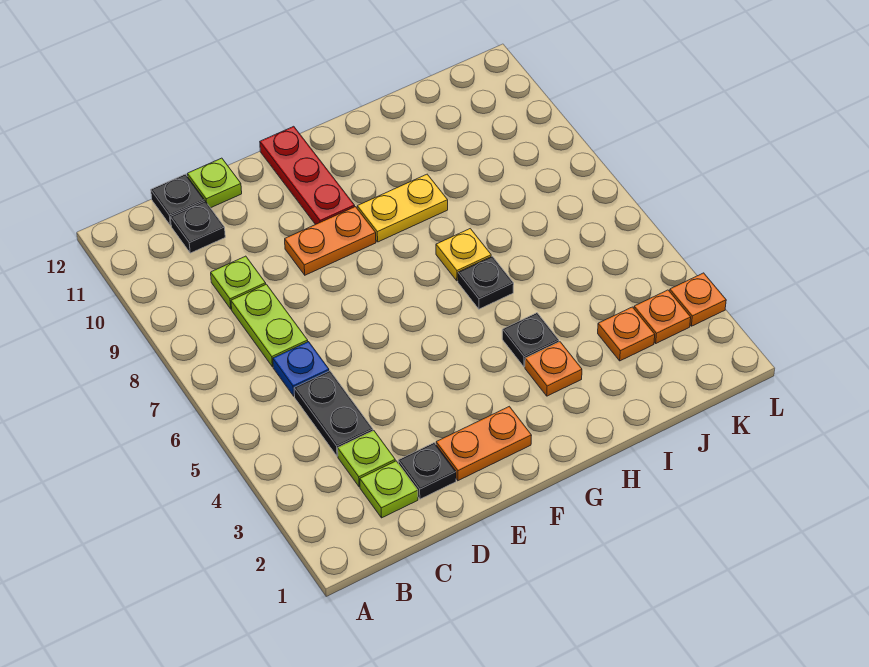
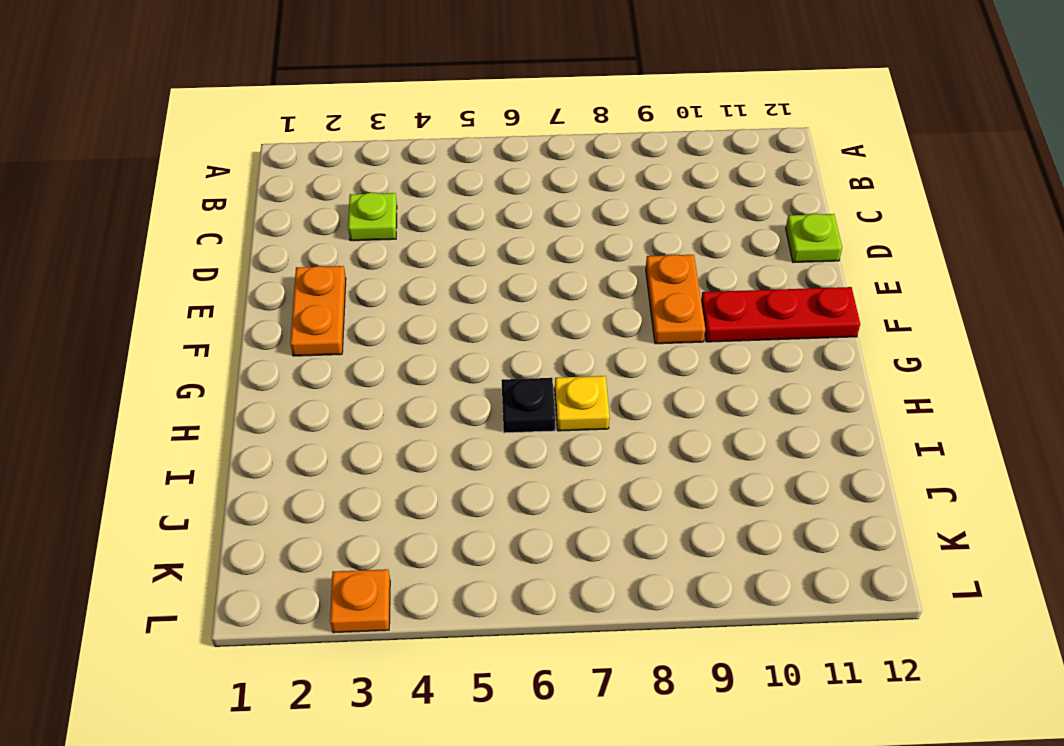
none -> lime 1x1 plate [360,461,418,518]
none -> black 1x2 plate [294,371,373,456]
none -> blue 1x1 plate [273,342,329,396]

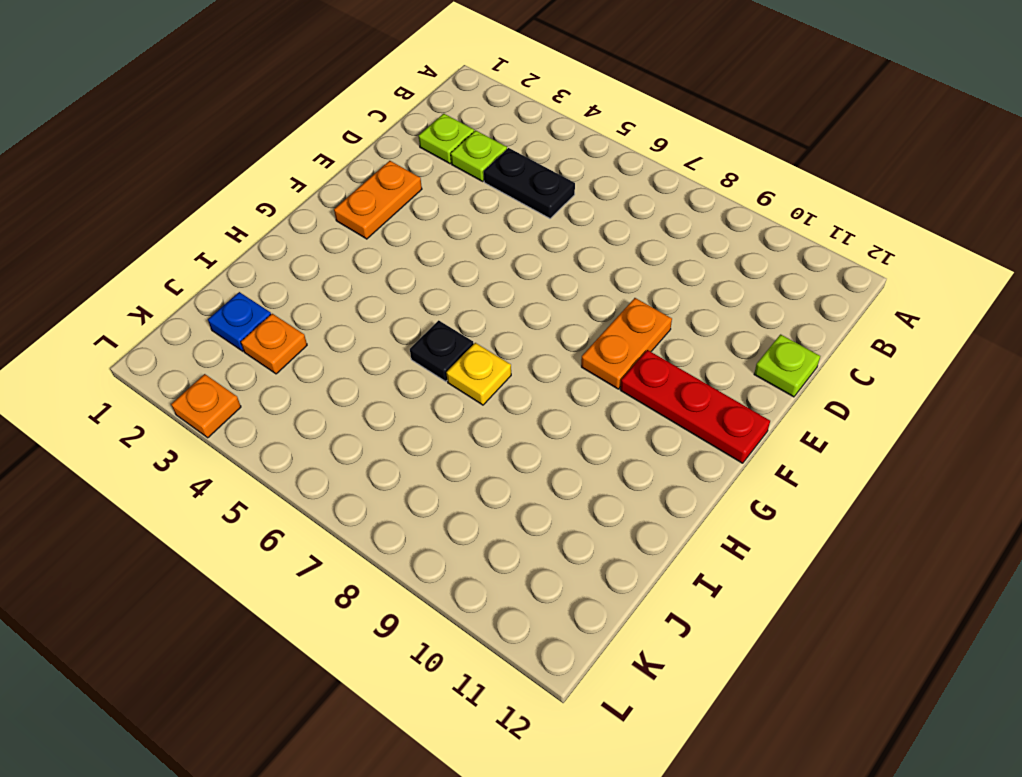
blue 1x1 plate [208,292,271,351] -> blue 1x1 plate moved to [273,342,329,396]
none -> lime 1x2 plate [231,284,308,367]
none -> lime 1x1 plate [211,256,266,309]
none -> black 1x1 plate [170,201,225,253]

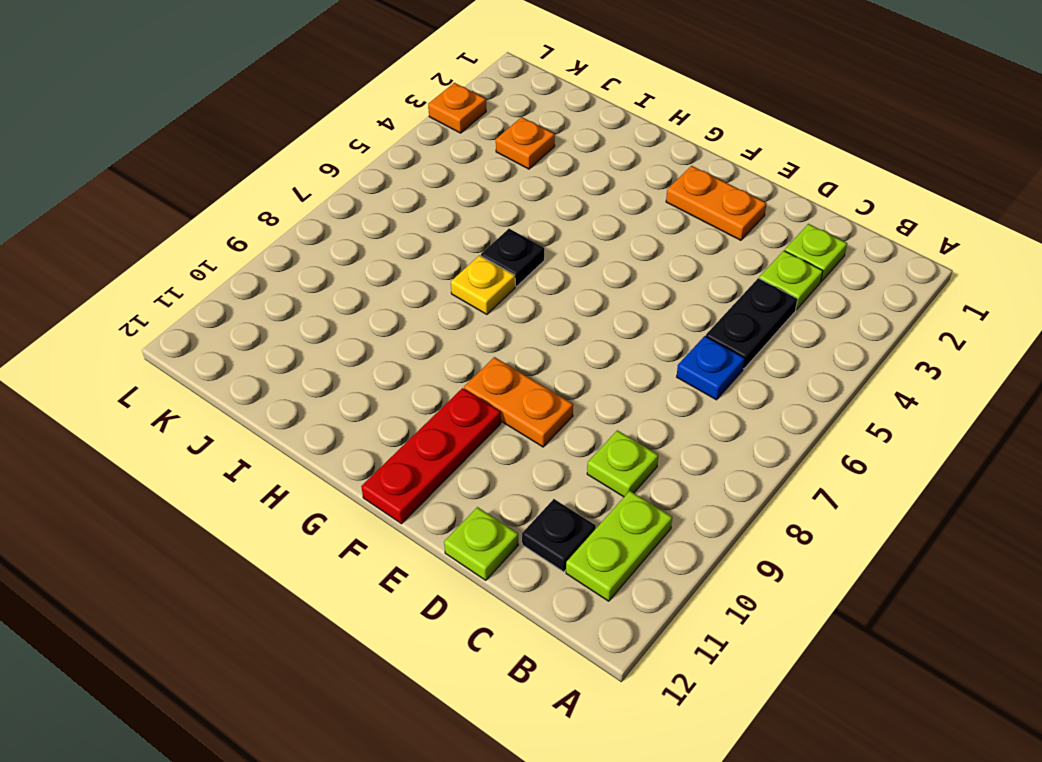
lime 1x2 plate [566,491,672,601] -> lime 1x2 plate moved to [231,284,308,367]
none -> black 1x1 plate [151,174,205,226]
none -> black 1x1 plate [398,443,456,499]
none -> yellow 1x2 plate [357,174,448,242]

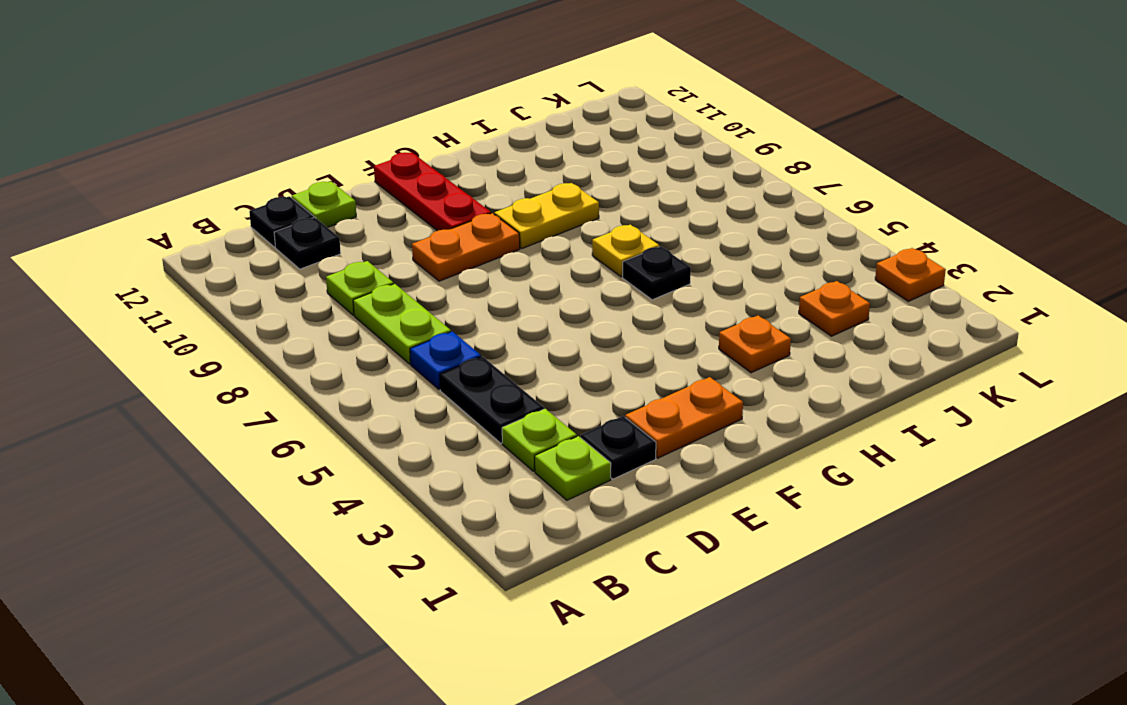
none -> black 1x1 plate [502,313,559,367]
none -> orange 1x1 plate [634,290,691,343]

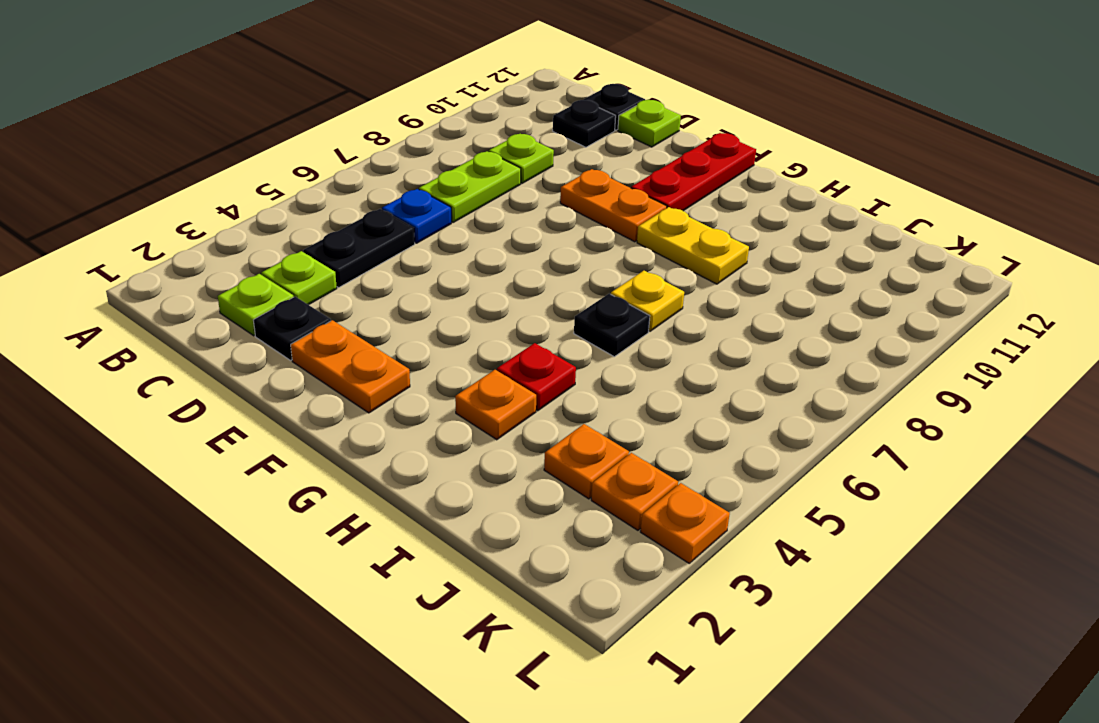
red 1x1 plate [497,343,576,411] -> black 1x1 plate [502,313,559,367]

